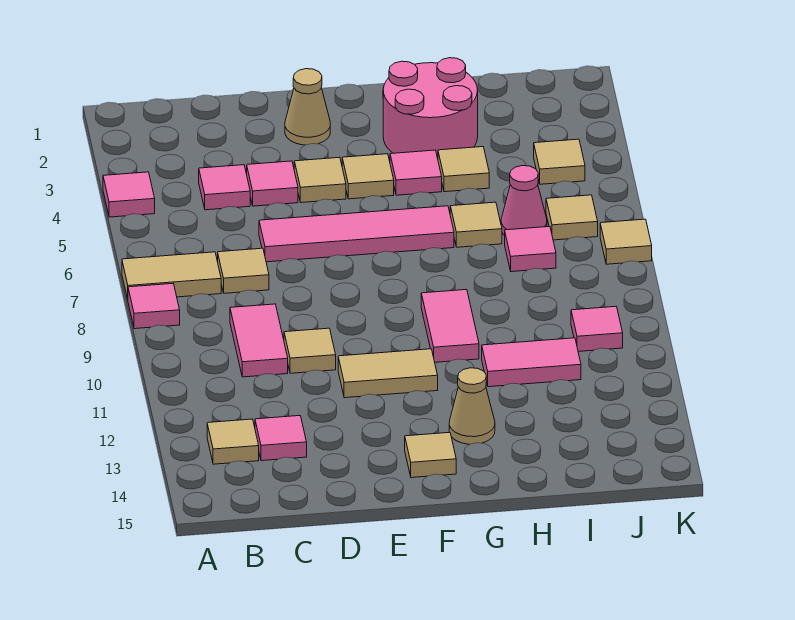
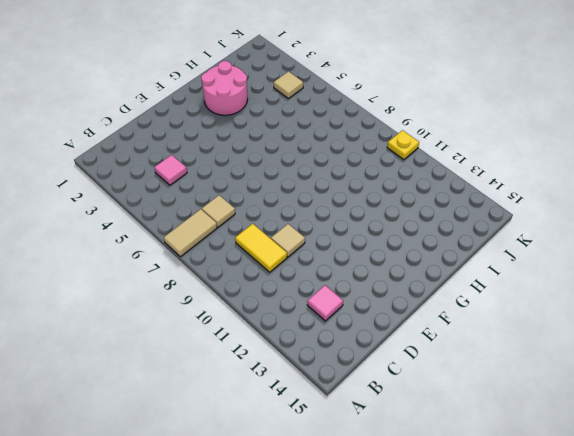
yellow 1x2 tile [235,224,287,272] -> pink 1x2 tile [230,304,288,377]
yellow 1x1 plate [387,130,419,160] -> none
none -> pink 1x1 tile [103,172,155,217]
none -> pink 1x1 tile [128,284,180,329]
none -> tan 1x1 tile [207,419,259,464]

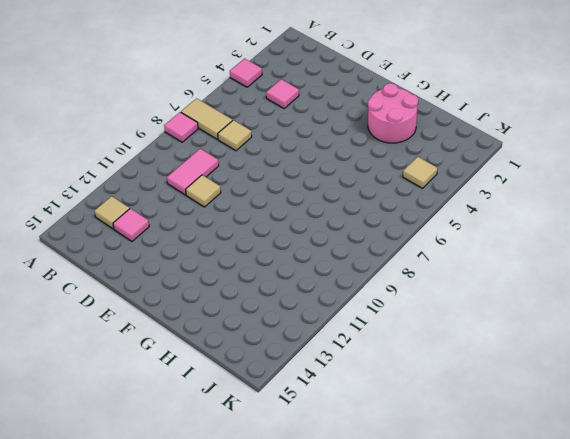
none -> pink 1x1 tile [247,161,298,206]
none -> pink 1x4 tile [259,206,454,262]
none -> tan 1x1 cone [285,69,330,145]

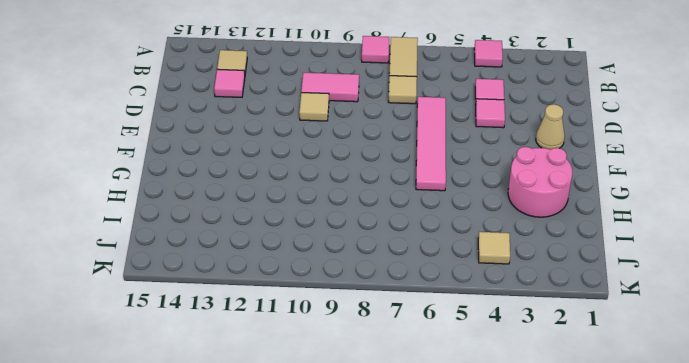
none -> tan 1x1 tile [294,157,346,203]
none -> tan 1x2 tile [338,349,438,398]
none -> tan 1x1 tile [342,154,394,199]

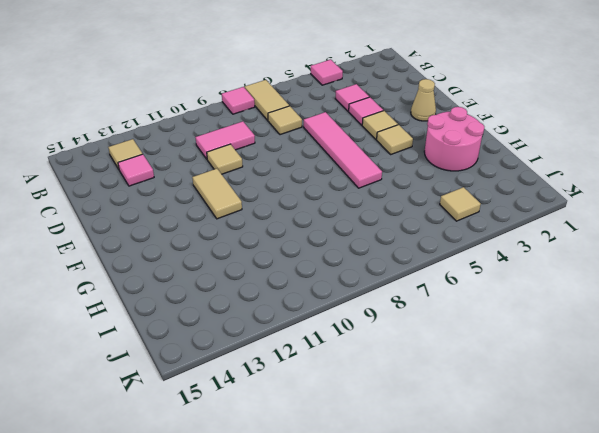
none -> tan 1x1 tile [405,432,456,478]
none -> pink 1x1 tile [390,150,442,195]
none -> pink 1x2 tile [421,289,479,362]

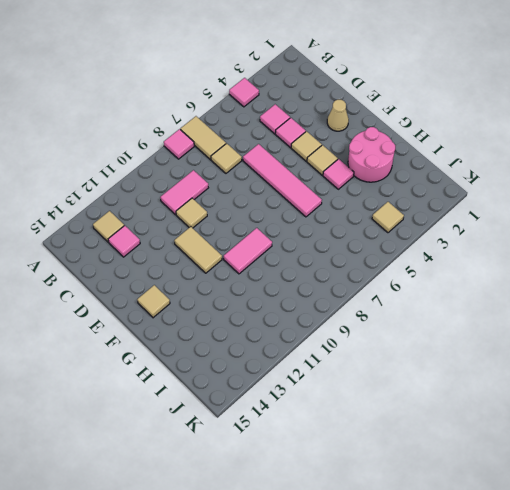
none -> tan 1x1 cone [449,368,495,444]
none -> tan 1x1 tile [438,147,489,192]
none -> tan 1x1 tile [450,202,502,247]

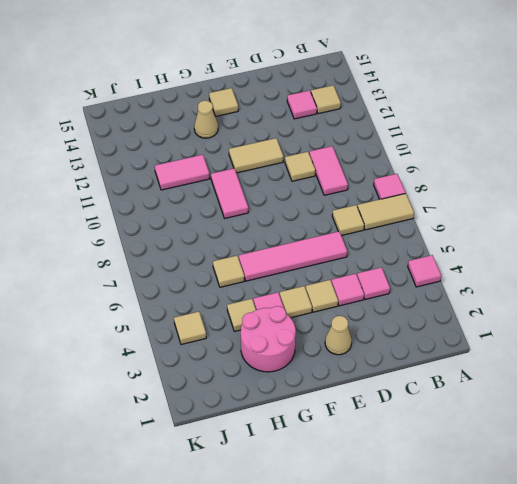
none -> pink 1x1 cone [501,166,547,236]
none -> pink 1x1 tile [505,227,556,272]
none -> tan 1x1 tile [546,195,598,240]

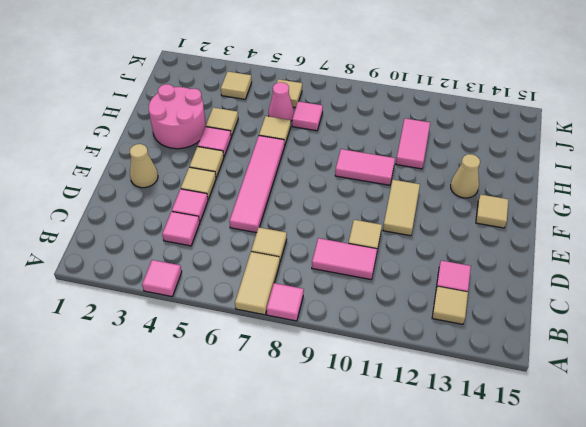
none -> pink 1x1 tile [571,306,623,352]
none -> tan 1x1 tile [600,219,652,264]

